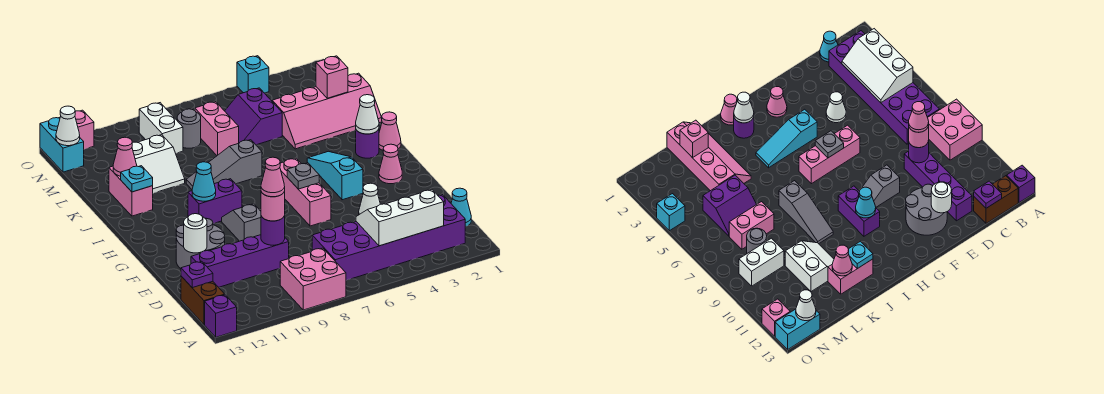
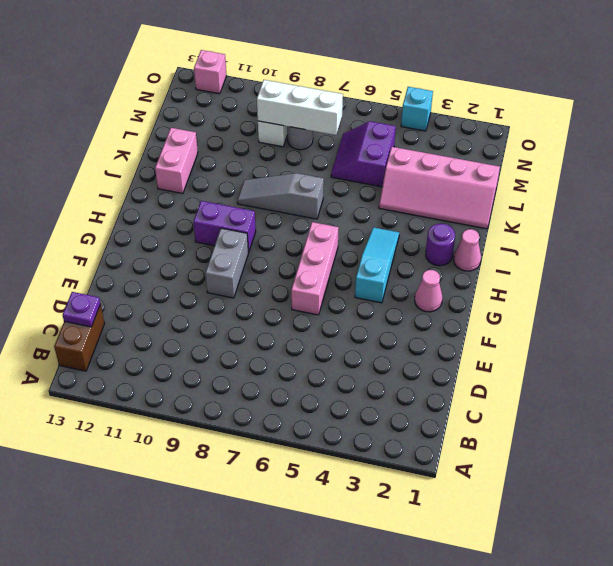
grey 1x2 brick [205,228,248,298] -> grey 1x2 slope [222,204,261,241]
white 1x3 brick [257,80,343,135] -> none
none -> pink 2x2 brick [280,248,346,310]
none -> purple 1x1 brick [205,295,237,337]
none -> purple 2x6 brick [312,195,465,280]
none -> cyan 1x1 cone [451,188,471,227]

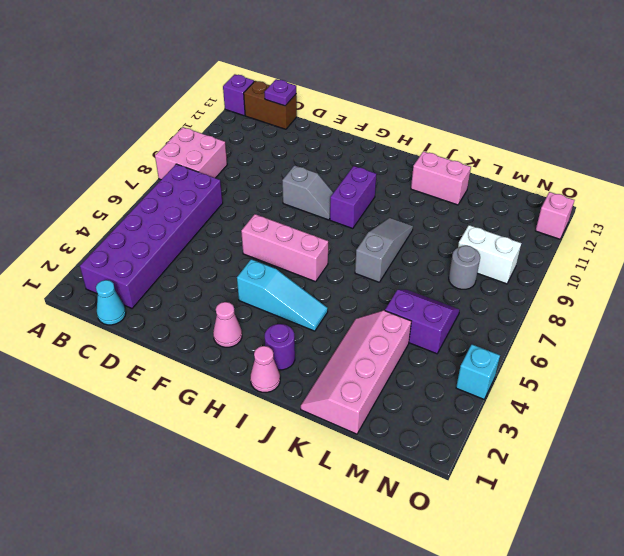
none -> purple 1x4 brick [191,235,289,287]
none -> white 1x1 cone [359,183,380,214]
none -> grey 2x2 round brick [176,218,225,269]
none -> white 2x2 slope [132,135,185,193]

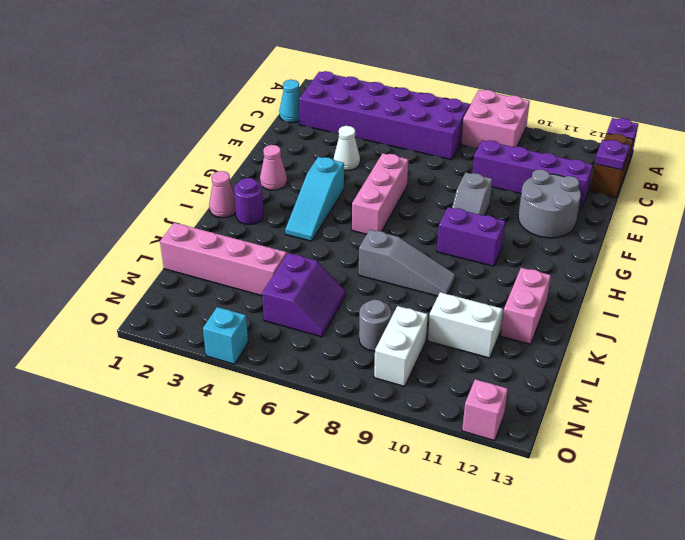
none -> pink 1x2 brick [195,102,239,155]
none -> cyan 1x2 brick [40,117,84,172]
none -> white 2x3 slope [356,190,444,246]
none -> purple 1x1 round brick [261,216,285,245]

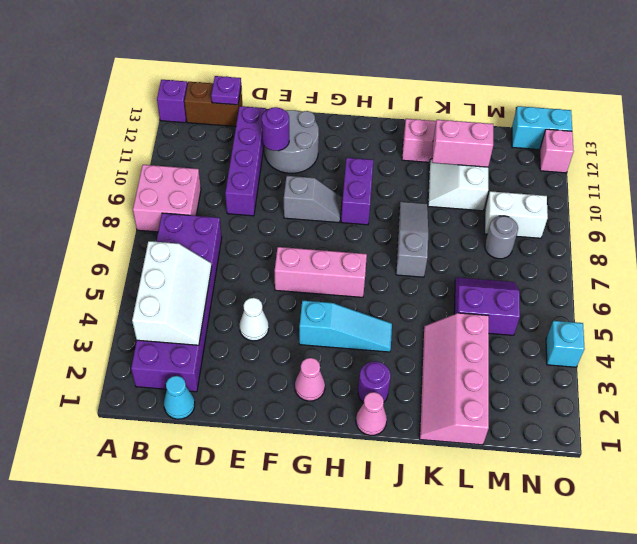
purple 1x1 round brick [262,107,289,151] -> purple 1x1 round brick moved to [261,216,285,245]
pink 1x2 brick [432,120,493,167] -> pink 1x2 brick moved to [195,102,239,155]
none -> white 1x1 round brick [184,214,207,253]
none -> grey 1x1 plate [287,163,319,189]
none -> cyan 1x1 cone [192,162,216,201]
none -> white 1x1 cone [356,95,379,134]

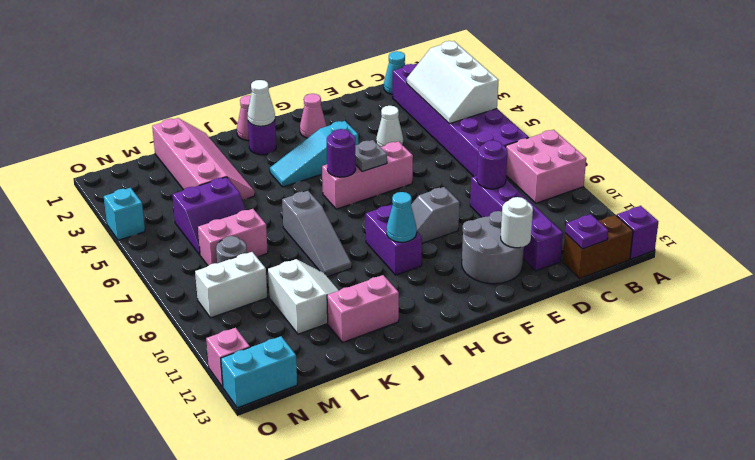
purple 1x1 round brick [327,129,356,177] -> none
none -> cyan 1x1 plate [121,166,153,192]
none -> pink 1x1 cone [113,137,137,176]
none -> pink 1x1 brick [316,56,348,98]
none -> white 1x1 cone [56,106,80,146]

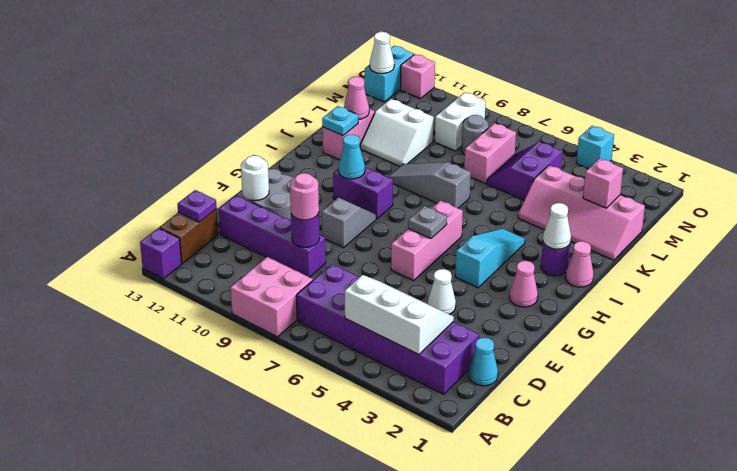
none -> pink 1x1 cone [261,157,285,197]

